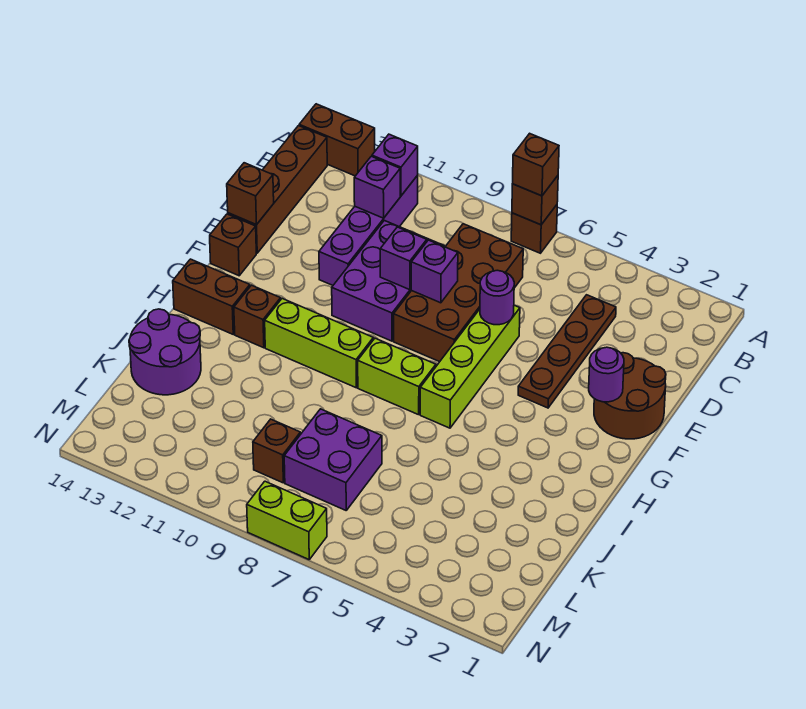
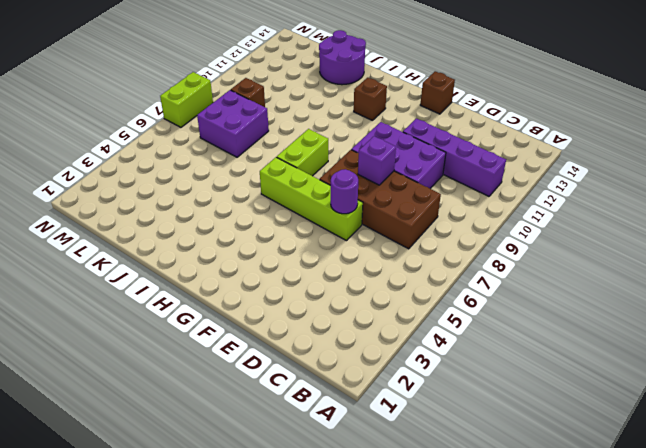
none -> brown 1x1 brick [511,205,557,253]
none -> brown 1x2 brick [299,104,375,176]
none -> brown 1x4 brick [228,126,327,253]

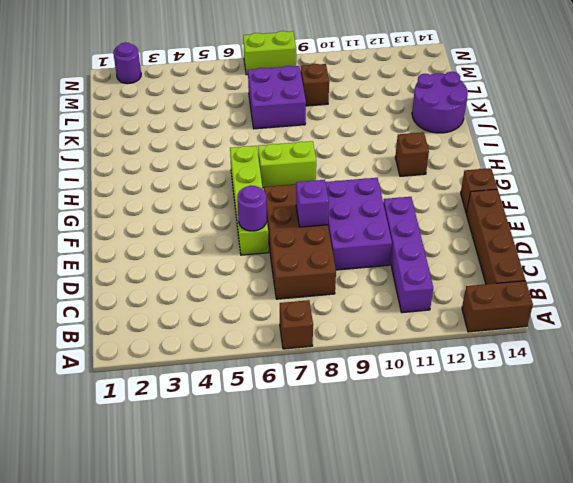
purple 1x1 round brick [113,42,141,84] -> purple 1x1 round brick moved to [589,347,624,402]
none -> brown 1x4 plate [518,295,616,408]
none -> brown 2x2 round brick [594,353,666,439]
none -> lime 1x3 brick [265,299,373,388]

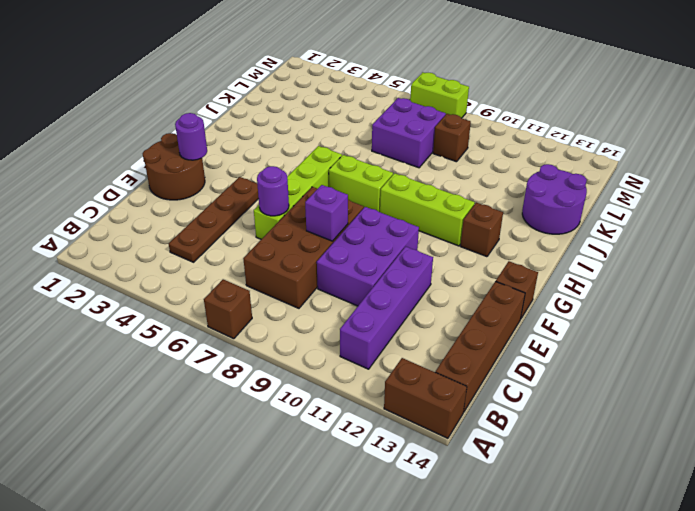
none -> brown 1x2 brick [173,259,250,334]
none -> brown 1x1 brick [512,176,558,225]
none -> purple 1x1 brick [372,134,418,196]

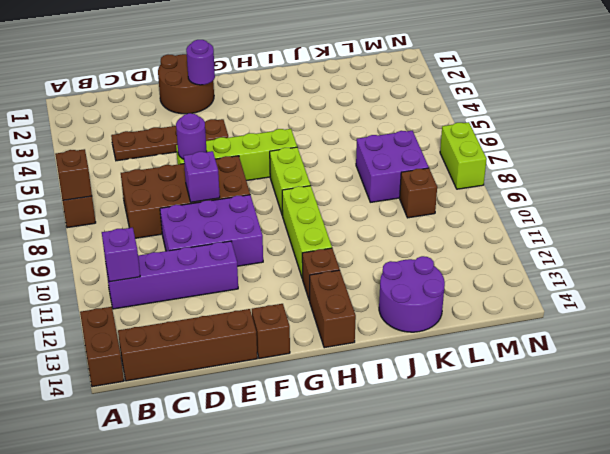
none -> purple 1x1 brick [354,156,400,218]
none -> purple 1x1 brick [380,227,427,290]
none -> brown 1x1 brick [227,163,274,225]

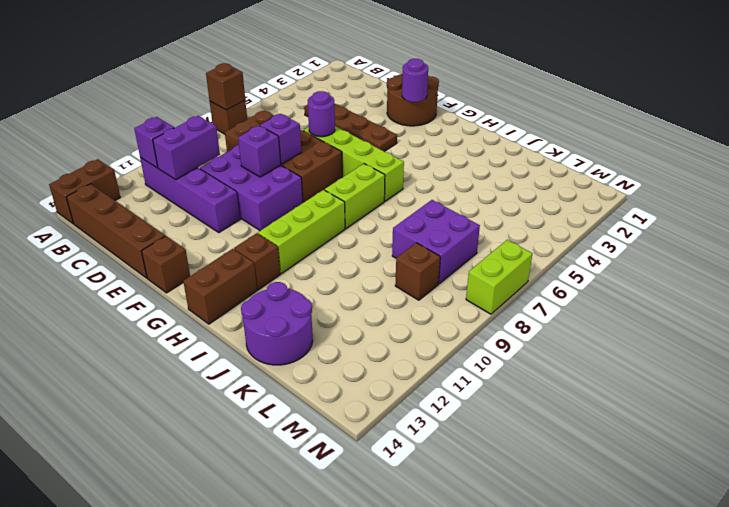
purple 1x2 brick [153,116,220,180] -> purple 1x1 brick [354,156,400,218]
none -> brown 1x1 brick [227,163,274,225]
none -> brown 1x1 brick [513,133,559,196]

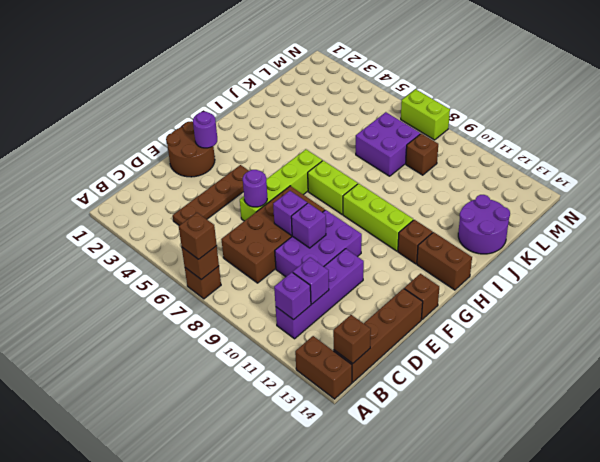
brown 1x1 brick [333,315,371,364] -> brown 1x1 brick moved to [227,163,274,225]

